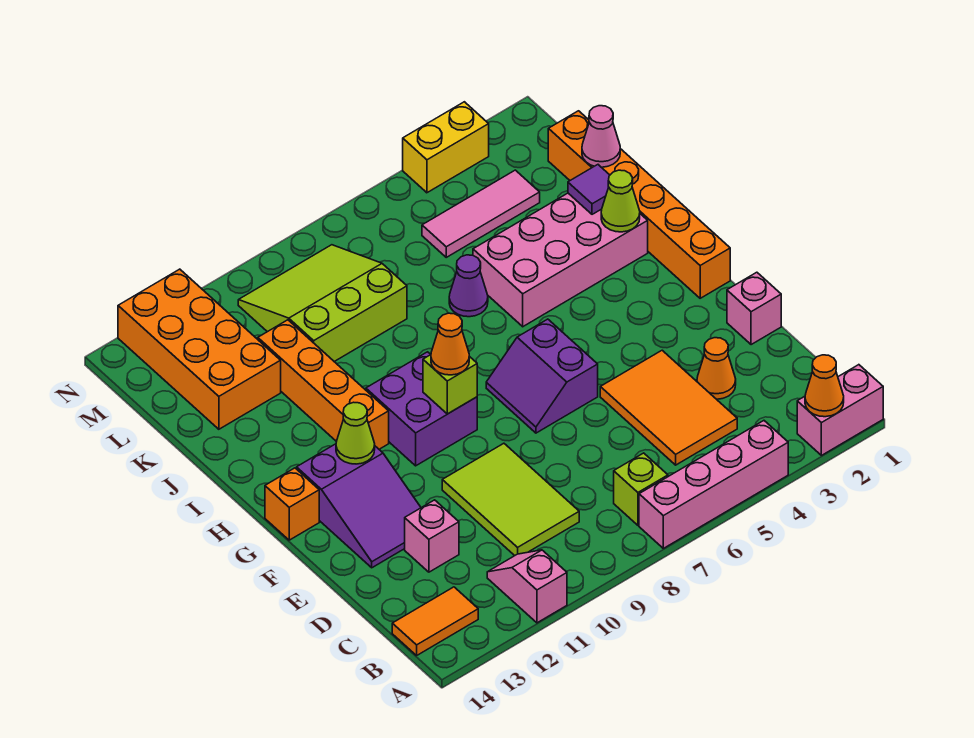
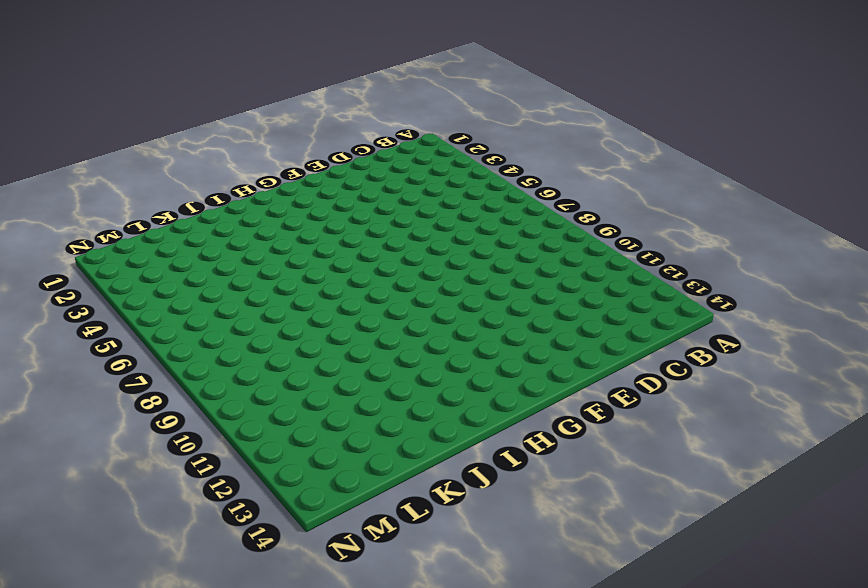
none -> pink 1x2 brick [797,365,883,455]
none -> pink 1x4 brick [639,421,788,548]
none -> pink 1x2 slope [487,550,567,623]

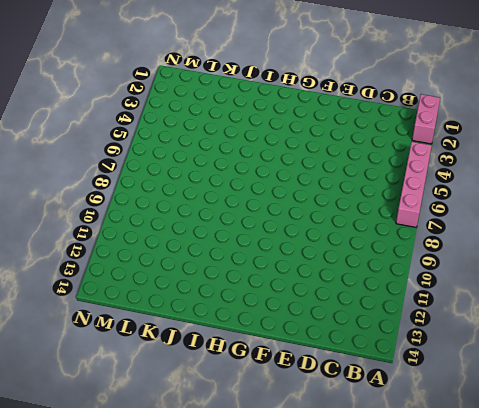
none -> pink 1x2 slope [487,550,567,623]
none -> lime 1x1 brick [614,453,668,525]
none -> orange 1x2 tile [392,587,478,655]

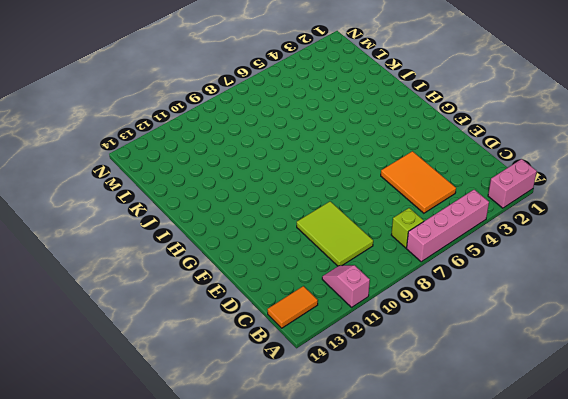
none -> orange 1x1 cone [697,338,736,399]
none -> pink 1x1 brick [405,500,459,572]
none -> pink 1x1 brick [727,272,781,345]

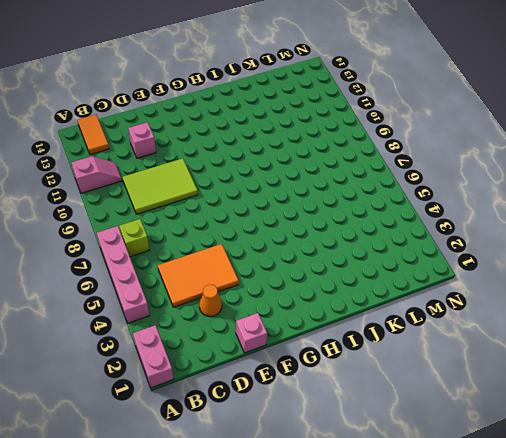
none -> purple 2x3 slope [297,444,421,568]
none -> purple 2x2 slope [486,319,598,433]
none -> orange 1x6 brick [548,111,730,298]

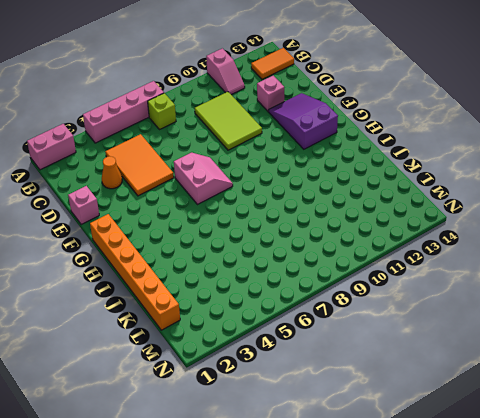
pink 2x2 slope [174,153,233,205] -> purple 2x2 slope [486,319,598,433]
none -> purple 2x2 brick [366,352,477,466]
none -> orange 1x1 brick [265,468,319,540]
none -> orange 1x4 brick [258,320,389,449]

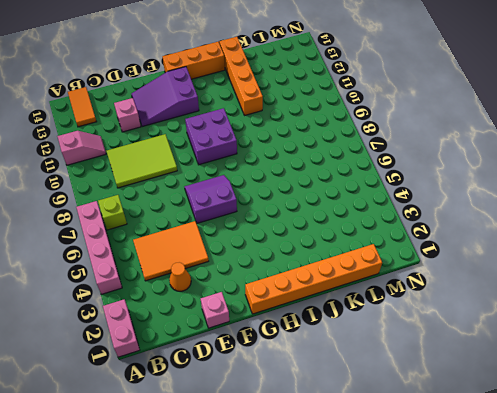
orange 1x3 brick [162,42,225,79] -> orange 1x1 brick [265,468,319,540]
orange 1x4 brick [219,37,263,115] -> orange 1x4 brick turned to [258,320,389,449]
none -> pink 2x4 brick [473,193,648,327]
none -> purple 1x1 cone [449,255,488,317]
none -> lime 3x3 slope [238,245,407,362]

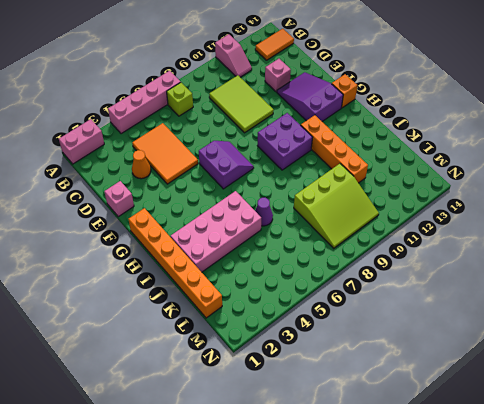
none -> orange 2x4 brick [118,269,281,429]
none -> pink 1x3 tile [422,170,540,257]
none -> yellow 1x2 brick [403,102,489,193]

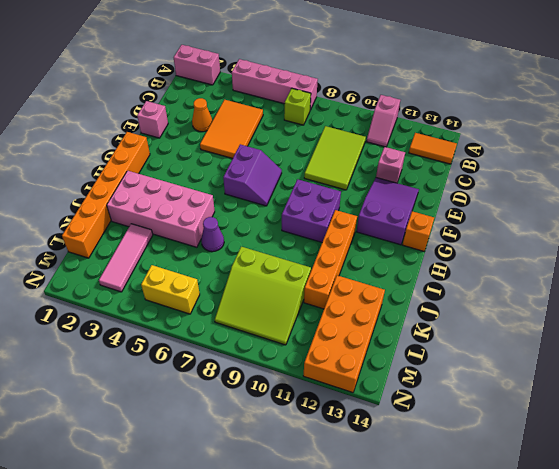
pink 1x3 tile [99,224,153,292] -> pink 1x3 tile turned to [422,170,540,257]
yellow 1x2 brick [141,265,200,314] -> yellow 1x2 brick moved to [403,102,489,193]
none -> orange 1x1 cone [805,355,844,417]
none -> lime 1x1 brick [423,355,477,414]
none -> lime 1x1 cone [336,402,375,464]

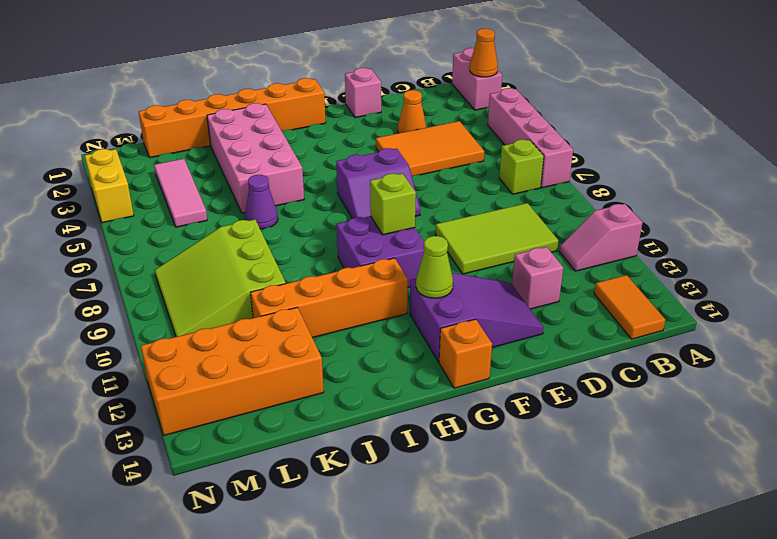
none -> lime 1x1 cone [601,170,640,232]
none -> purple 1x1 tile [568,165,610,214]
none -> pink 1x1 cone [582,106,620,167]

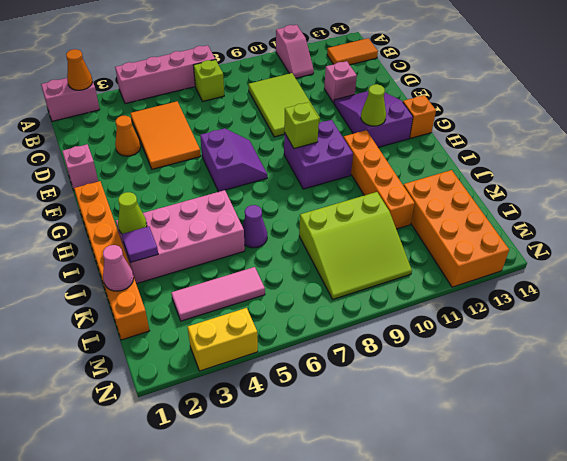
none -> orange 1x1 cone [431,313,469,375]

